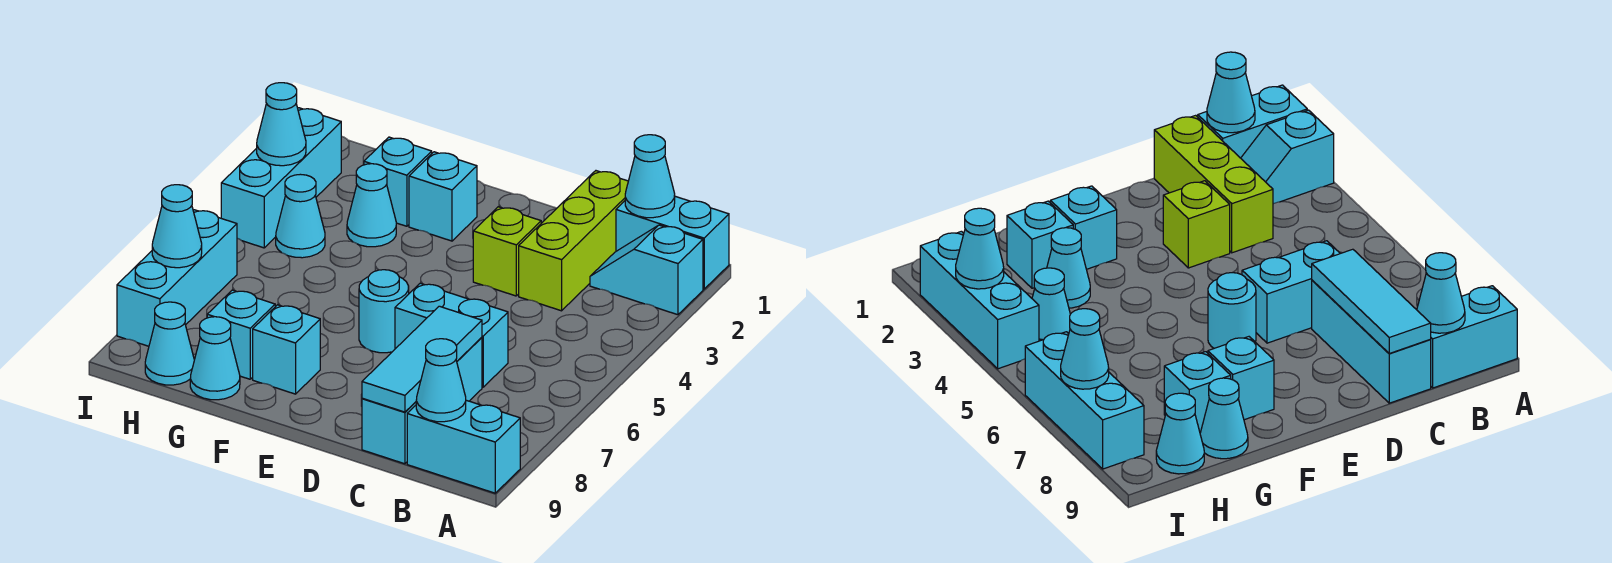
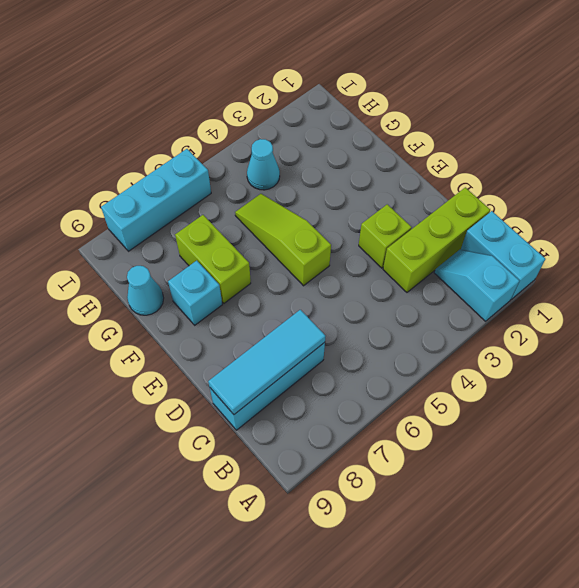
lime 1x3 slope [235,194,331,286] -> none
lime 1x2 brick [175,215,251,303] -> none
none -> cyan 1x2 brick [407,400,520,493]
none -> cyan 1x2 brick [395,283,508,387]
none -> cyan 1x1 round brick [359,270,409,353]

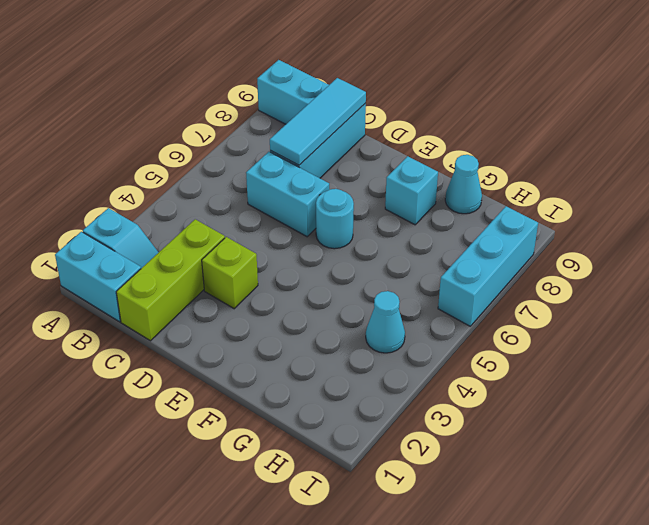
none -> cyan 1x1 brick [409,152,477,241]
none -> cyan 1x1 brick [364,137,432,226]
none -> cyan 1x1 cone [347,164,396,247]

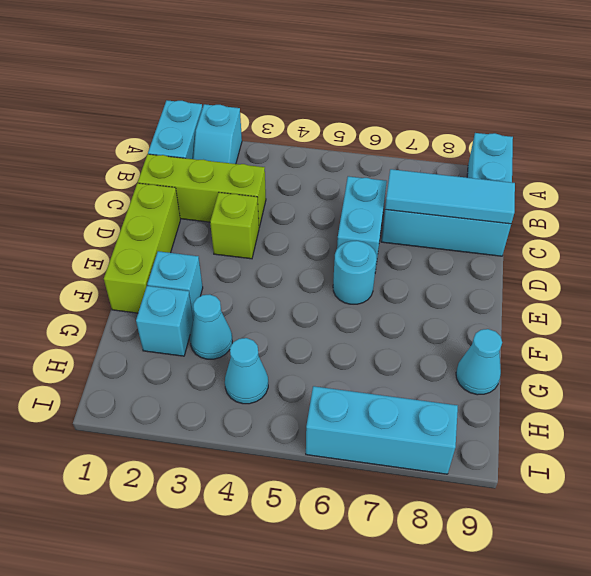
lime 1x3 brick [104,183,180,313] -> none
none -> cyan 1x1 brick [253,305,320,394]
none -> cyan 1x1 brick [207,290,275,379]
none -> cyan 1x1 cone [145,302,194,385]

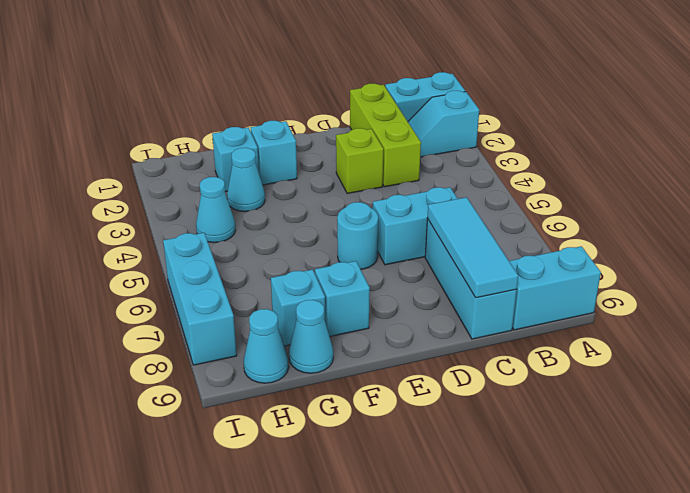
none -> cyan 1x3 brick [221,108,341,248]
none -> cyan 1x1 cone [625,135,675,218]
none -> cyan 1x1 cone [416,339,466,422]

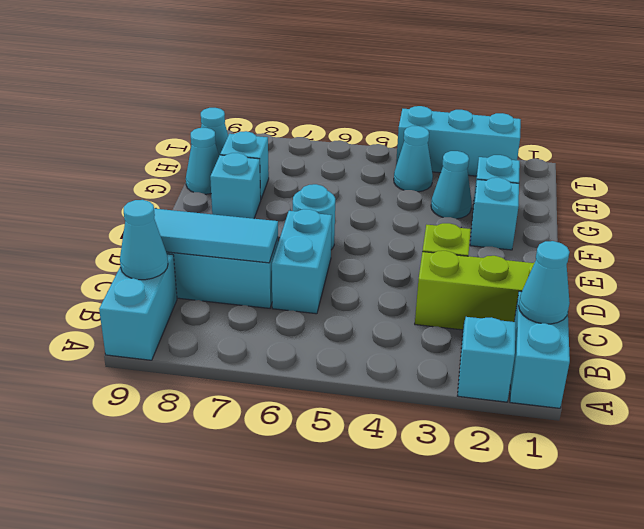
none -> cyan 1x3 brick [117,210,237,346]
none -> cyan 1x1 cone [257,83,306,166]
none -> cyan 1x1 cone [152,185,202,268]

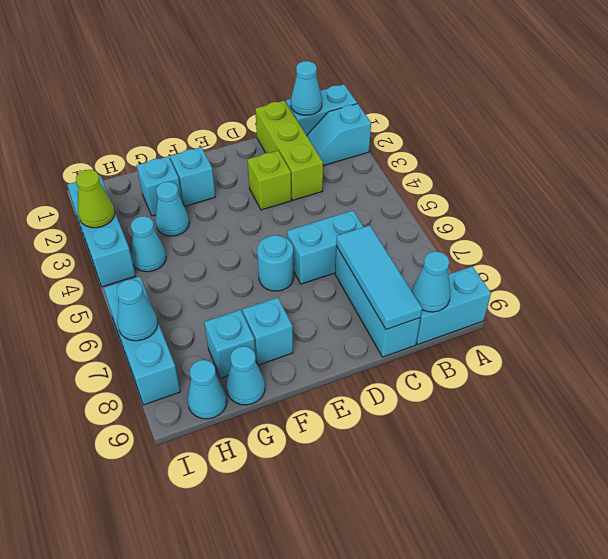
lime 1x1 cone [76,170,115,228] -> cyan 1x1 cone [257,83,306,166]

